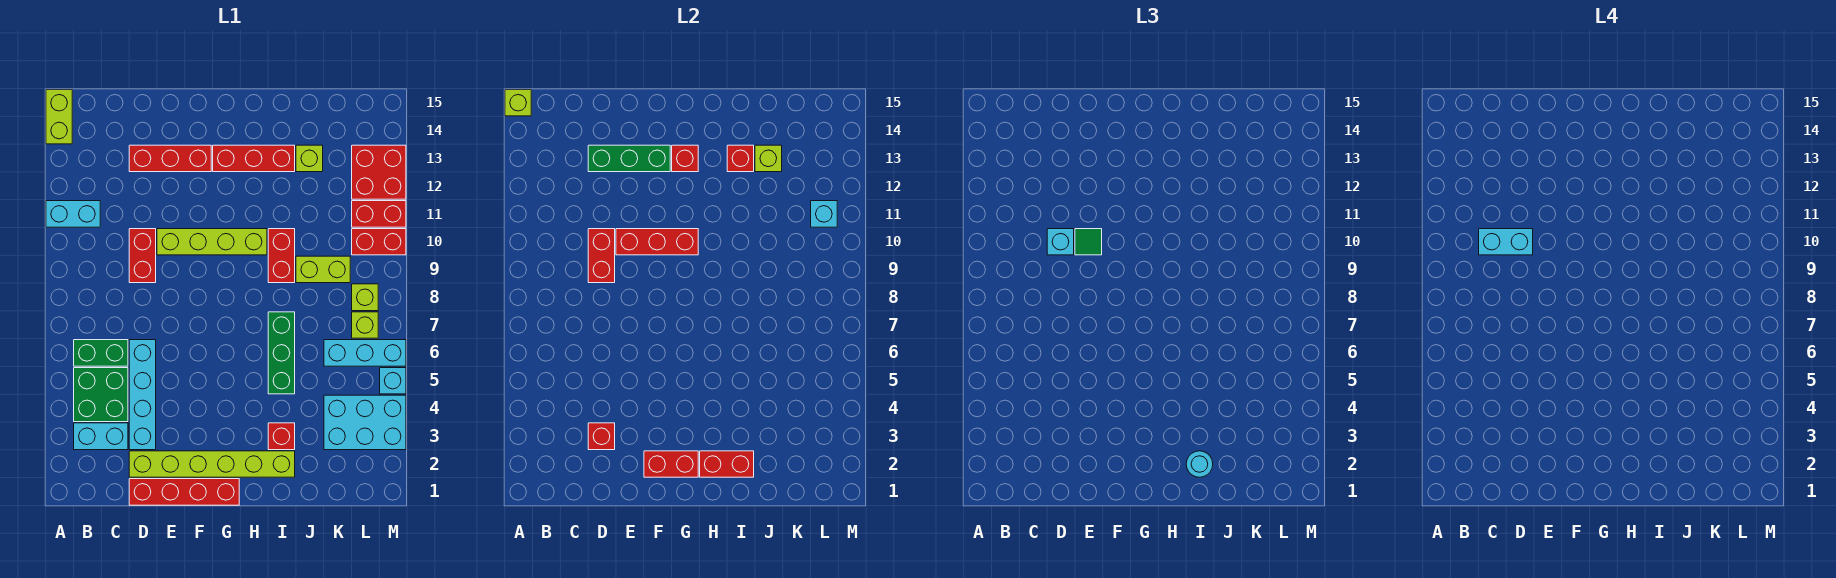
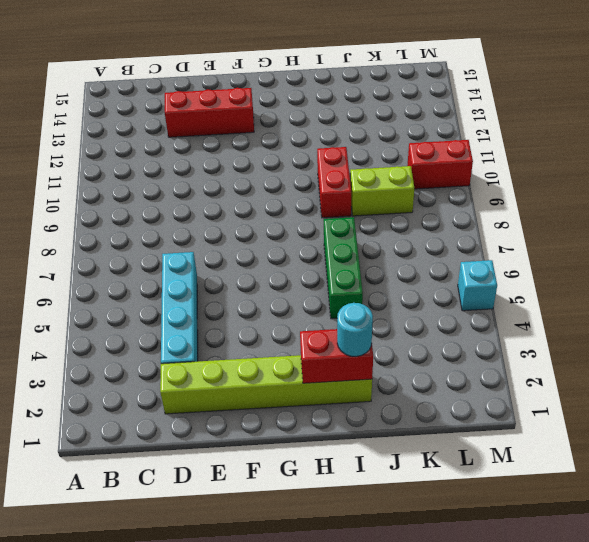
none -> cyan 1x2 brick [46,201,100,227]
none -> lime 1x2 brick [46,90,72,144]
none -> cyan 1x2 brick [74,423,128,450]
none -> green 2x2 brick [74,368,128,422]

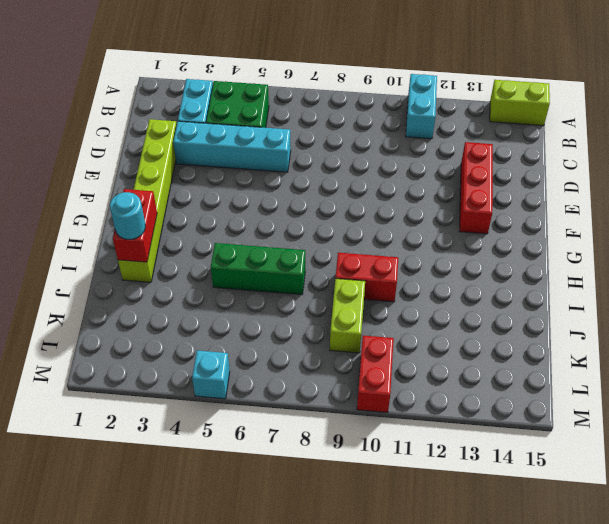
none -> green 1x2 brick [74,340,128,366]
none -> red 1x4 brick [129,479,239,505]
none -> red 1x2 brick [129,229,156,283]
none -> lime 1x4 brick [157,229,267,255]

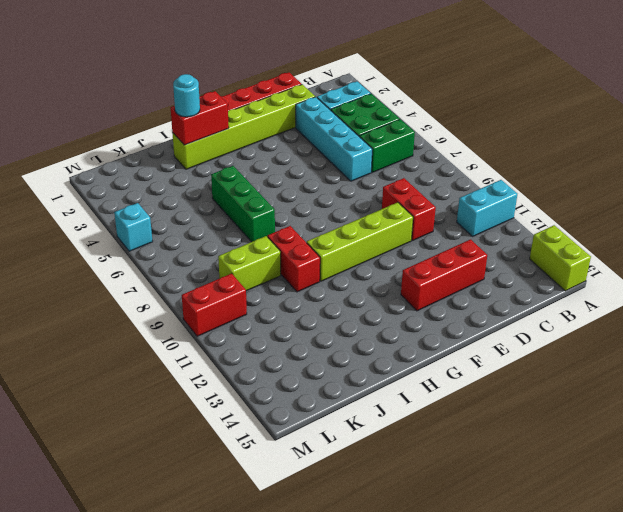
none -> red 1x3 brick [213,145,295,172]
none -> red 1x1 brick [268,423,295,450]
none -> lime 1x1 brick [296,145,323,172]
none -> cyan 2x3 brick [324,395,406,450]

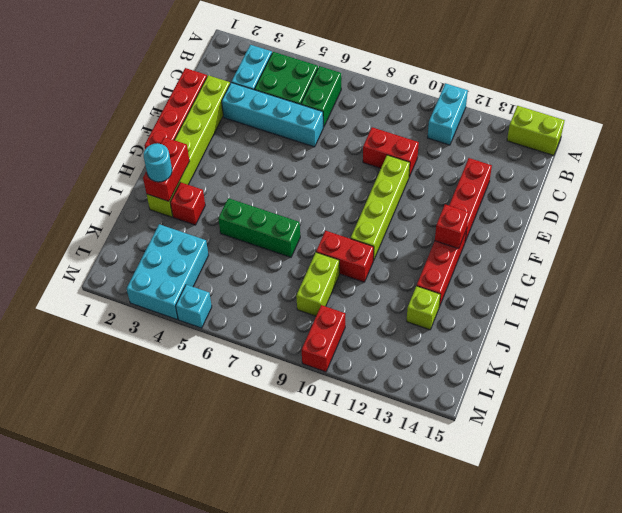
none -> cyan 1x3 brick [324,340,406,366]
none -> lime 1x1 brick [352,312,378,338]
none -> lime 1x1 brick [352,284,378,311]
none -> red 1x2 brick [352,201,406,227]

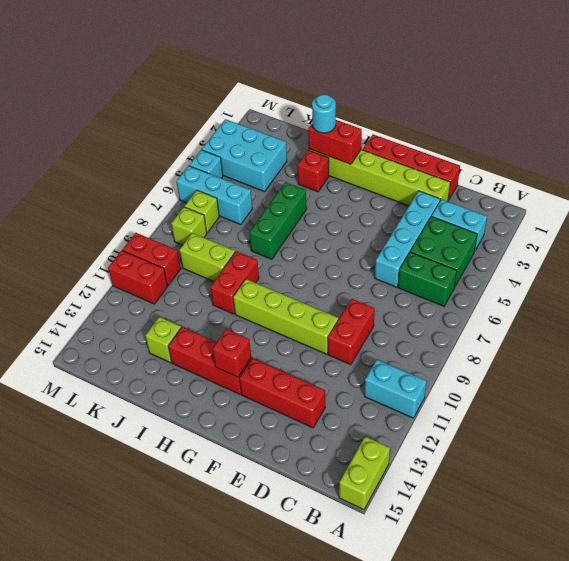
none -> red 2x2 brick [352,145,406,199]
none -> lime 1x1 brick [505,90,531,116]
none -> red 1x1 brick [588,423,615,450]
none -> red 1x2 brick [588,229,615,283]

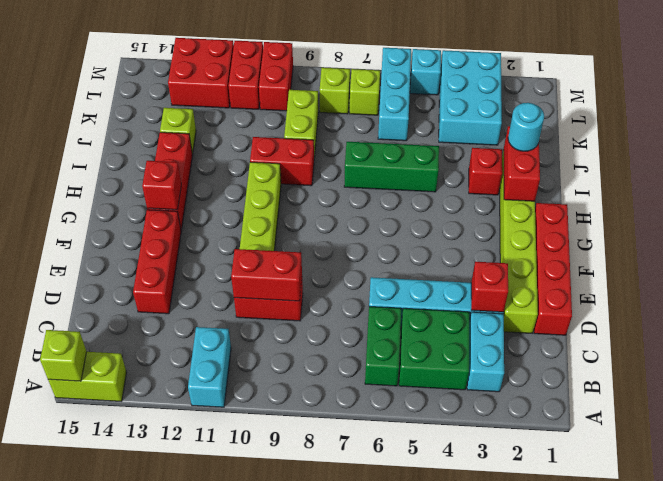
none -> green 1x3 brick [588,145,670,172]
none -> red 1x3 brick [616,229,698,255]
none -> red 1x2 brick [644,451,698,477]
none -> red 1x1 brick [727,145,754,172]

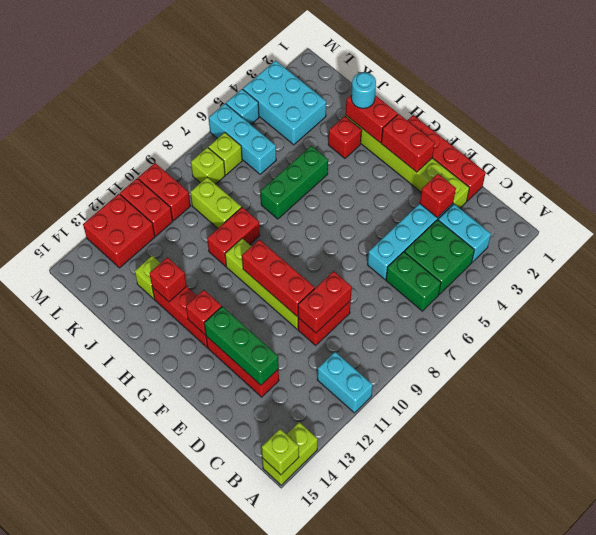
none -> lime 1x1 brick [755,145,782,172]
none -> cyan 1x1 brick [811,201,837,227]
none -> cyan 1x1 brick [1047,229,1074,255]
none -> green 1x1 tile [1075,229,1102,255]

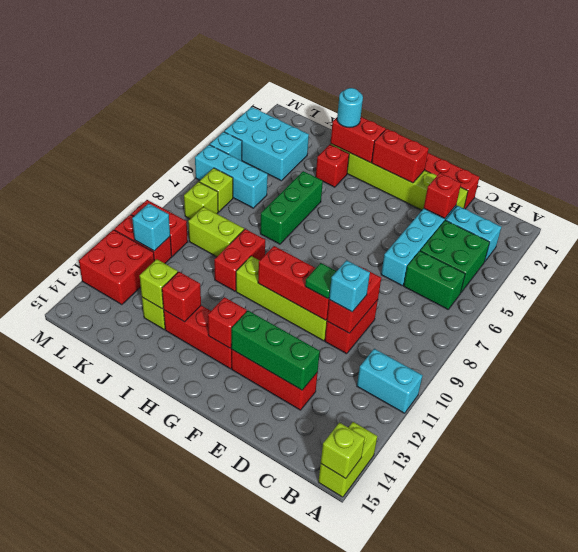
none -> cyan 1x2 brick [1479,229,1533,255]

